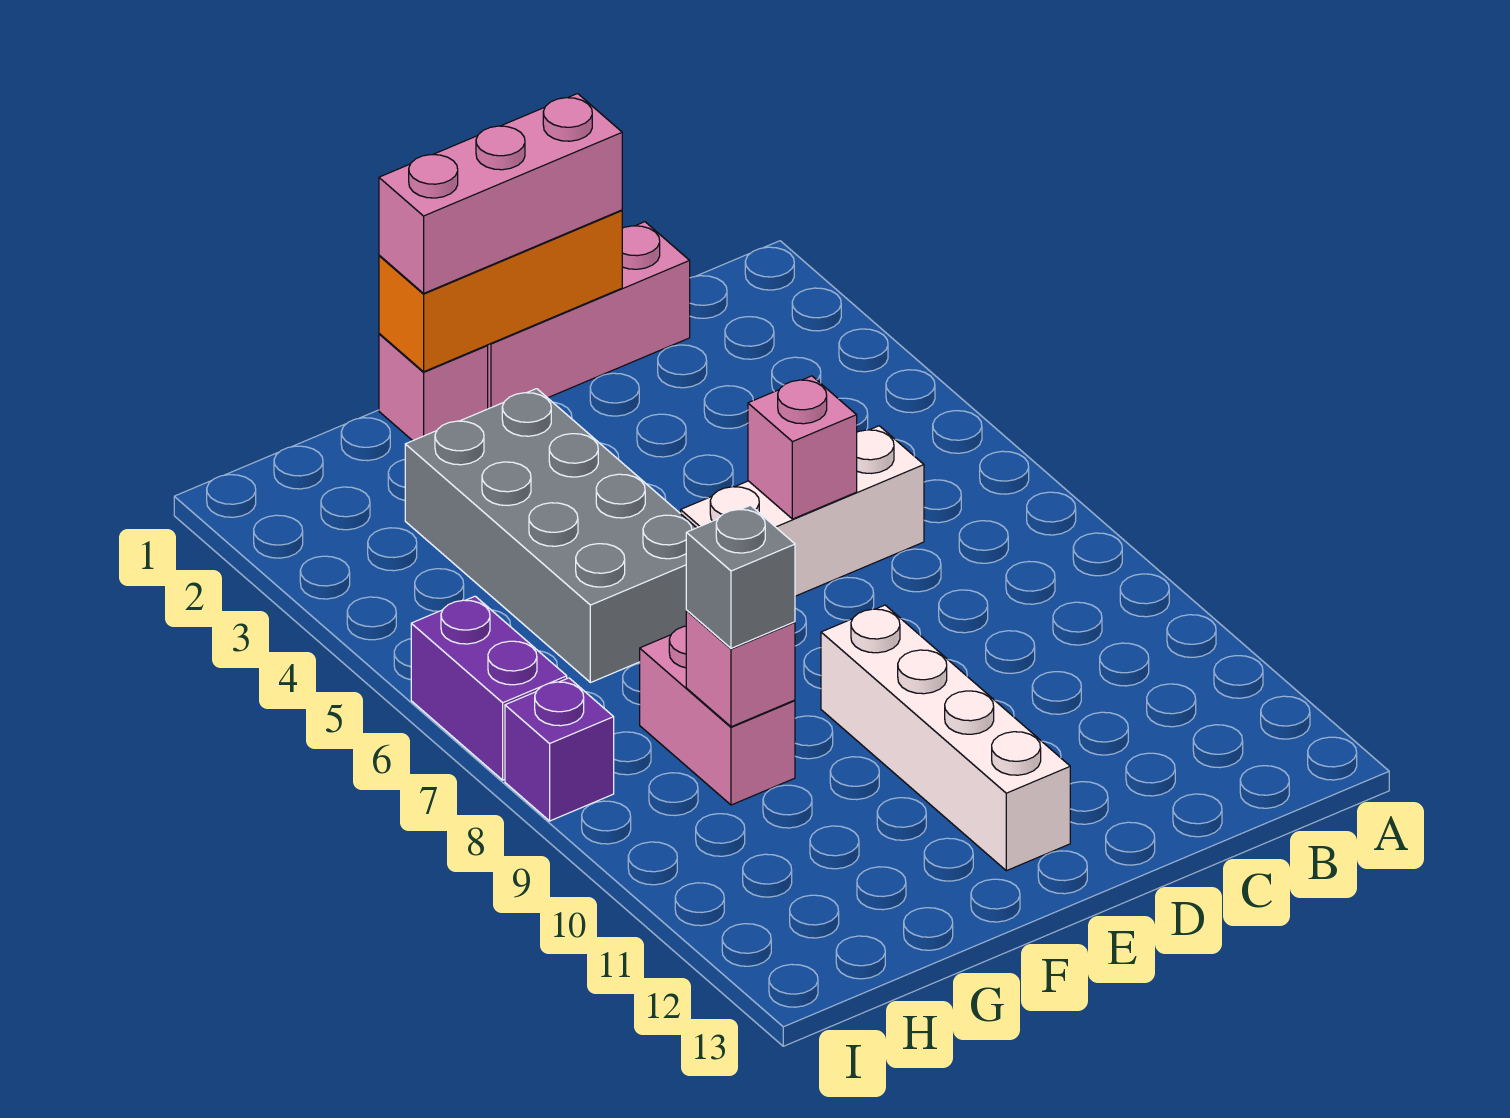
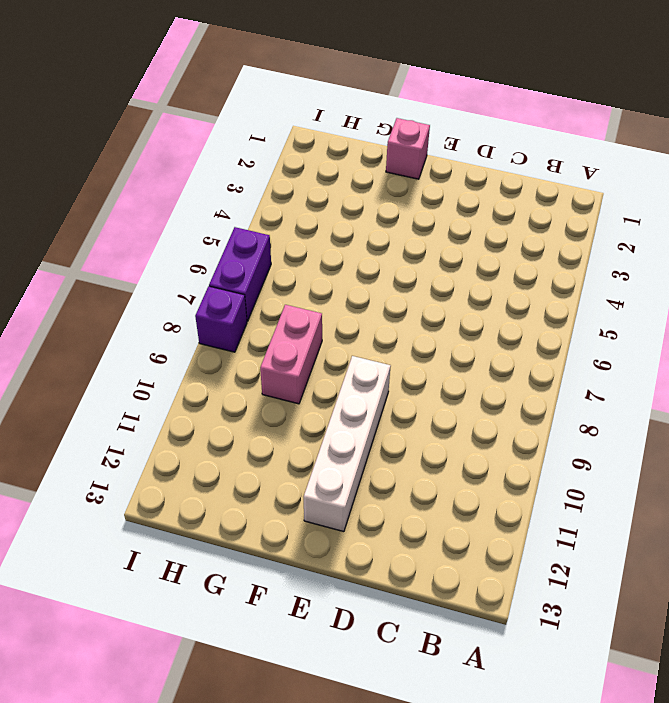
none -> pink 1x3 brick [487,222,690,409]
none -> white 1x3 brick [681,426,924,596]
none -> grey 2x4 brick [405,389,696,683]

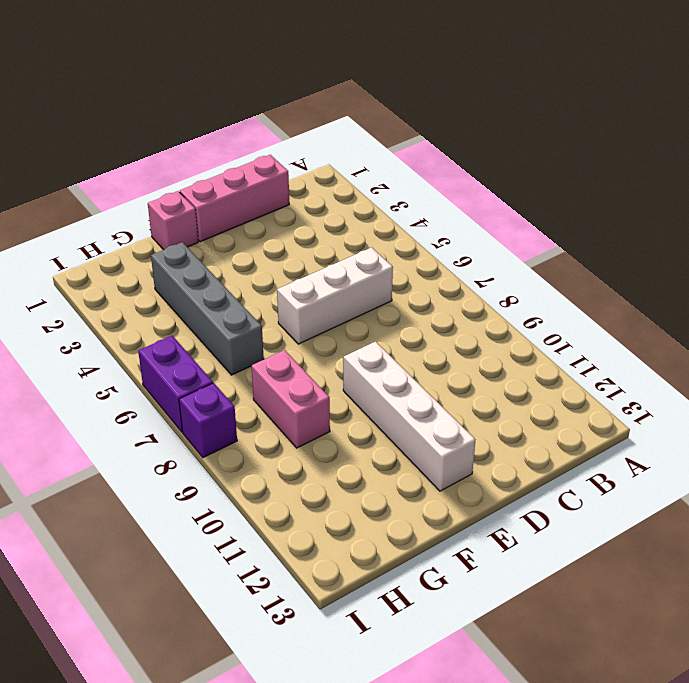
grey 1x4 brick [151,242,264,375] -> grey 2x4 brick [405,389,696,683]
none -> orange 1x3 brick [379,210,622,372]
none -> pink 1x1 brick [748,376,857,519]
none -> pink 1x1 brick [686,611,795,727]

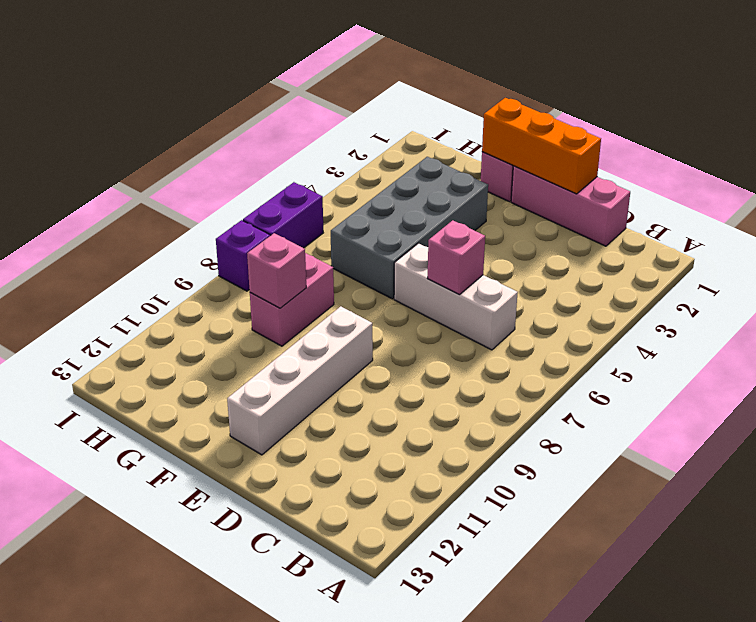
none -> pink 1x3 brick [379,94,622,293]
none -> grey 1x1 brick [686,505,795,648]

